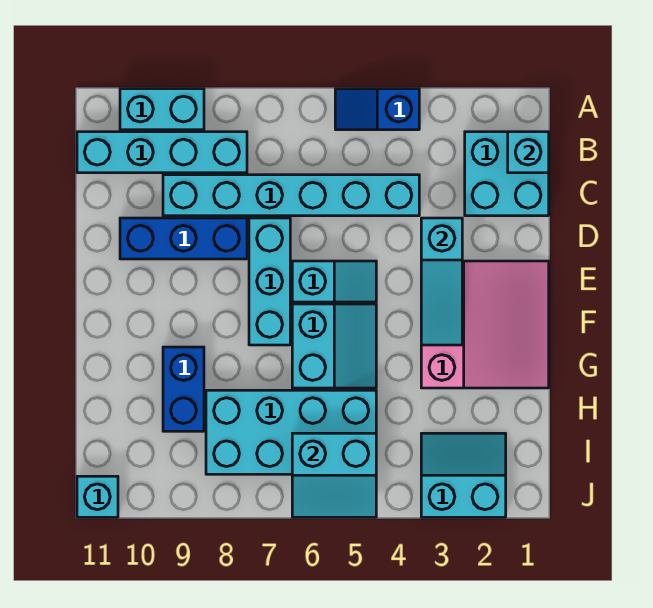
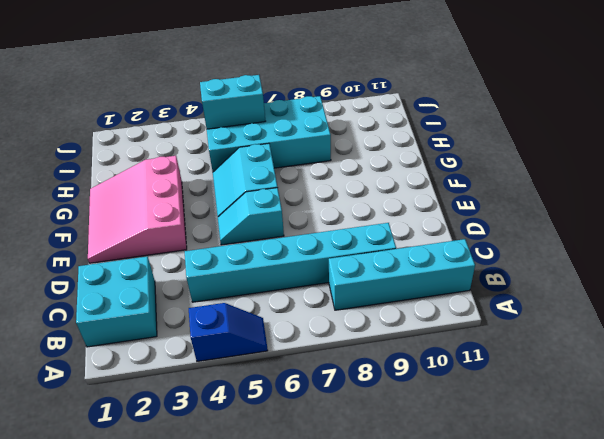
none -> cyan 1x2 brick [120,89,204,130]
none -> cyan 1x3 brick [249,218,290,345]
none -> blue 1x3 brick [120,218,247,259]

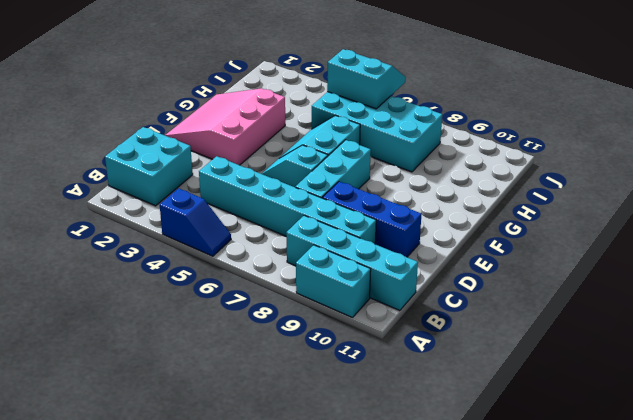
none -> blue 1x2 brick [163,347,204,431]
none -> cyan 2x2 slope [421,433,506,517]
none -> cyan 1x1 brick [77,476,118,517]

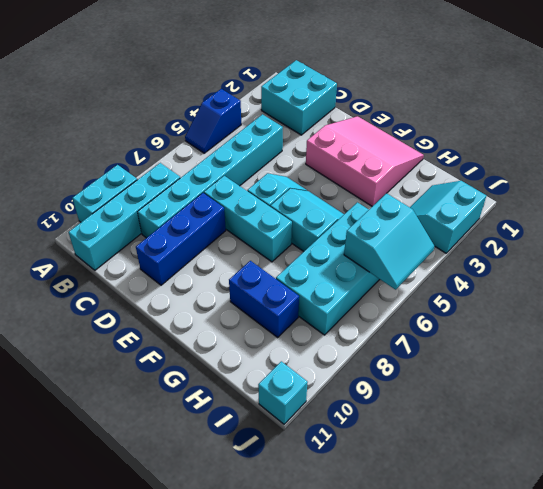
none -> cyan 1x1 brick [508,132,549,173]
none -> cyan 1x3 slope [421,218,462,345]

